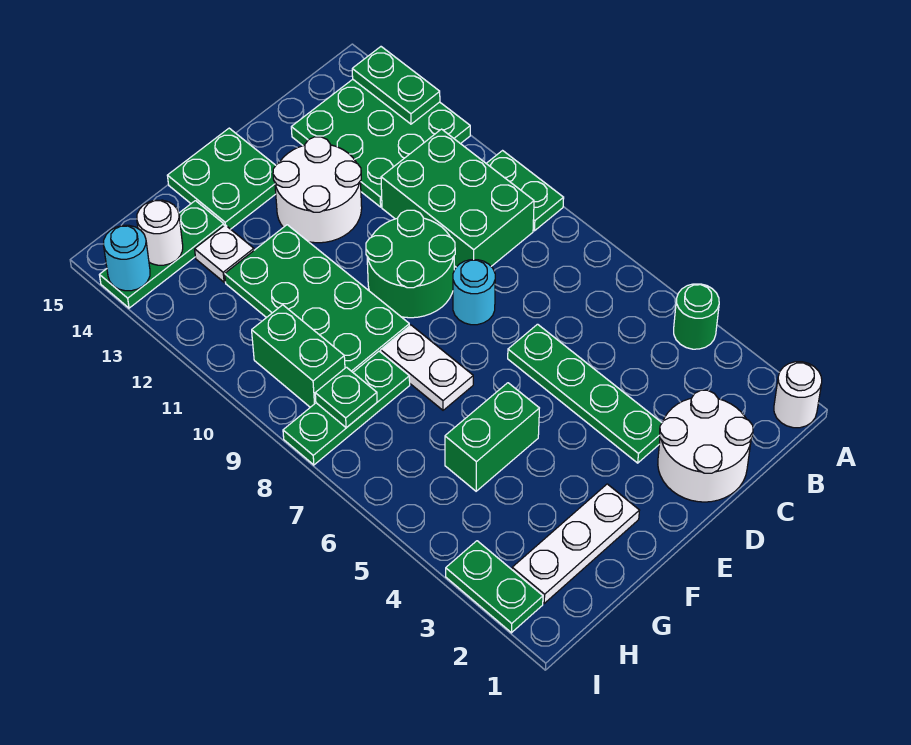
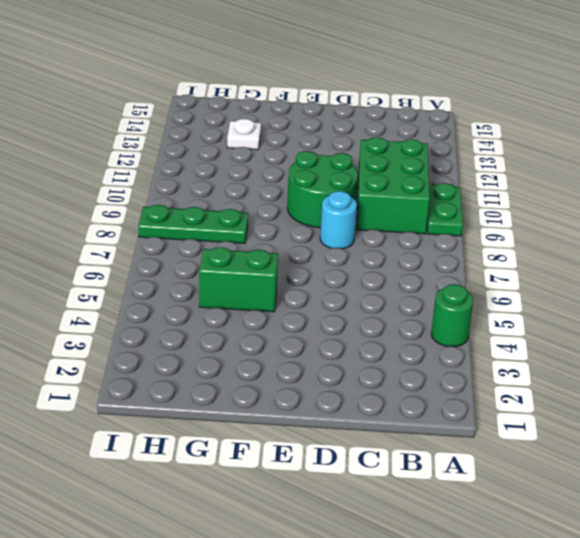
none -> white 1x1 round brick [774,362,822,428]
none -> green 3x3 plate [291,79,470,207]
none -> white 2x2 round brick [658,390,753,502]

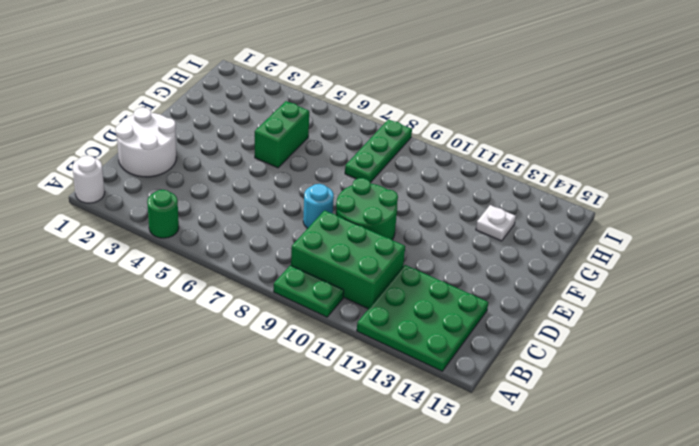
none -> green 1x4 plate [508,324,662,463]
none -> white 2x2 round brick [273,137,362,243]
none -> green 2x2 plate [167,128,276,229]

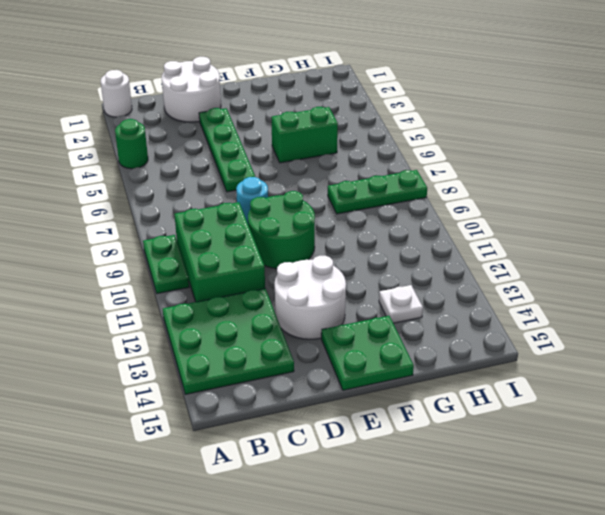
none -> white 1x3 plate [512,484,640,603]
none -> white 1x2 plate [381,325,473,410]
none -> green 2x4 plate [225,225,409,372]

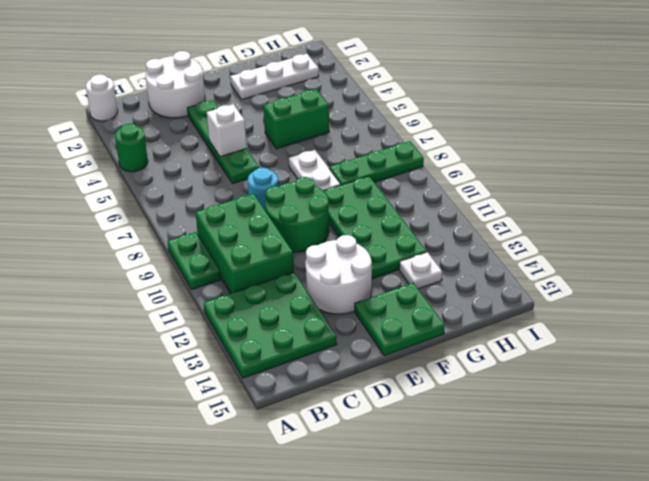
white 1x1 brick [207,104,247,157] -> none
none -> green 1x3 plate [100,201,224,308]
none -> green 1x2 brick [252,305,345,407]
none -> green 1x2 plate [446,541,543,633]

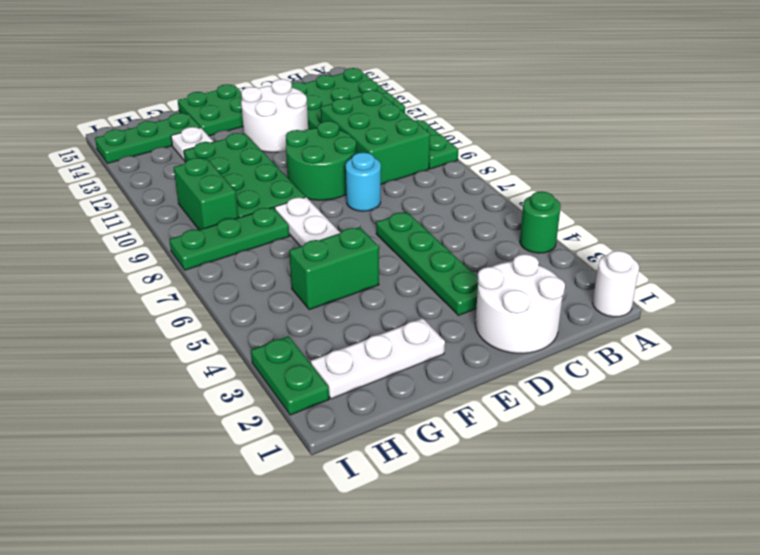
none -> green 1x2 plate [352,47,440,124]
none -> green 1x1 plate [315,367,377,428]
none -> white 1x1 round brick [137,200,183,265]

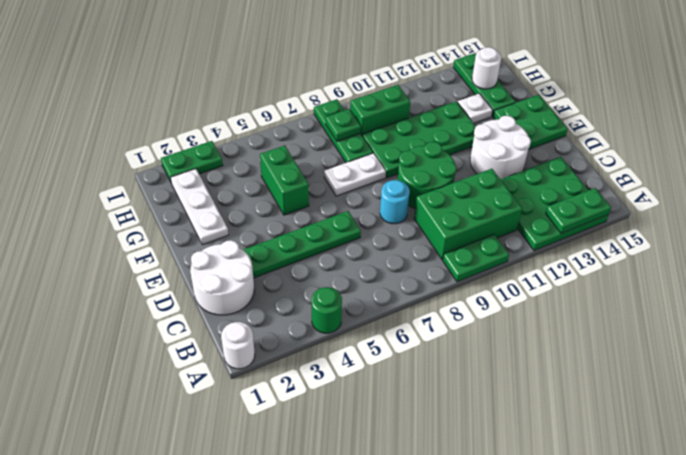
none -> cyan 1x1 round brick [104,225,150,291]

